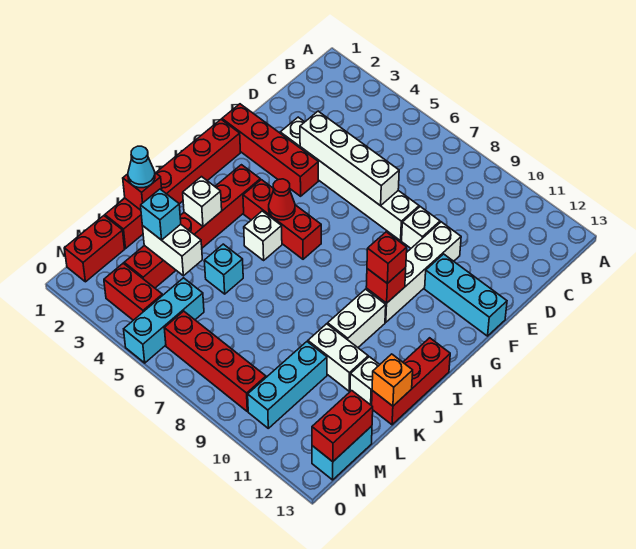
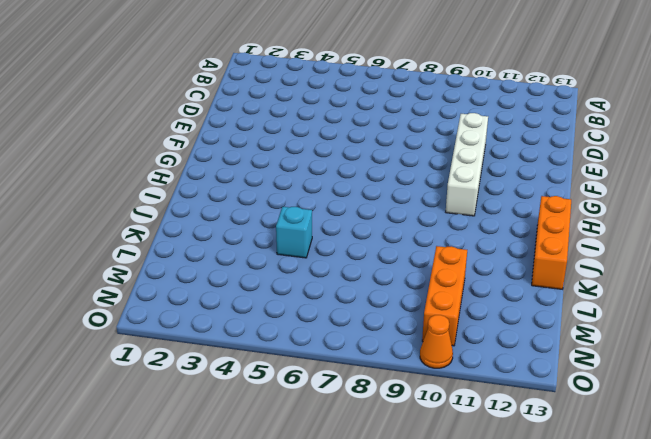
orange 1x3 brick [532,196,571,289] -> red 1x3 brick [372,338,450,425]
orange 1x3 brick [422,246,467,346] -> cyan 1x3 brick [248,342,327,428]
orange 1x1 cone [420,315,453,368] -> none
none -> white 1x6 brick [280,117,419,241]
none -> white 1x1 brick [402,207,440,248]
none -> red 1x4 brick [222,104,318,196]
none -> cyan 1x3 brick [425,254,507,336]

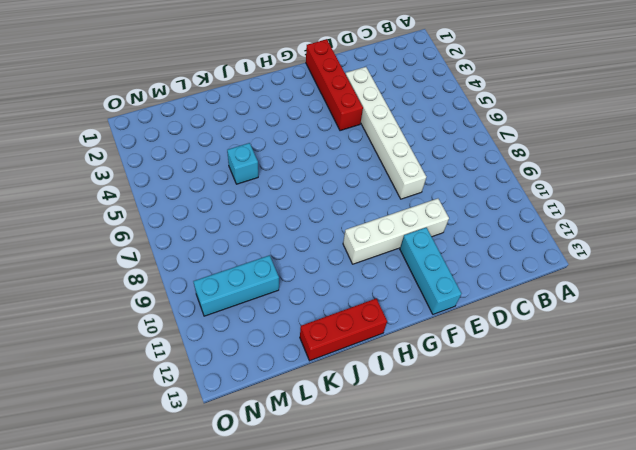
none -> white 1x1 brick [402,207,440,248]
none -> red 1x6 brick [105,120,241,248]
none -> red 1x6 brick [124,165,260,288]
none -> red 1x3 brick [243,180,321,259]

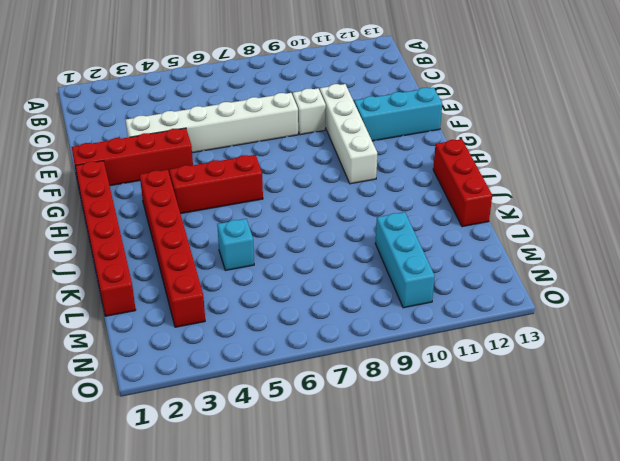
none -> white 1x1 brick [244,211,282,260]
none -> white 1x2 brick [328,289,386,347]
none -> white 1x2 brick [308,324,368,391]
none -> white 1x1 brick [350,357,380,406]

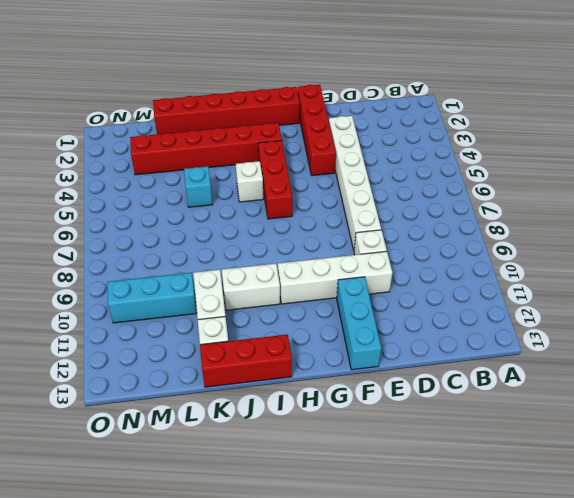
none -> red 1x2 brick [64,216,125,282]
none -> cyan 1x3 brick [124,278,204,363]
none -> cyan 1x2 brick [312,426,372,480]
none -> red 1x2 brick [104,263,163,320]

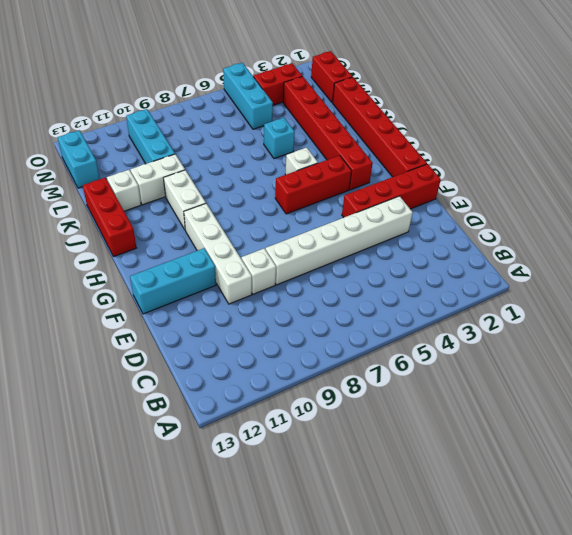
none -> red 1x4 brick [164,311,266,411]
none -> white 1x4 brick [300,111,399,206]
none -> red 1x1 cone [269,179,295,220]
none -> red 1x1 brick [366,268,406,303]

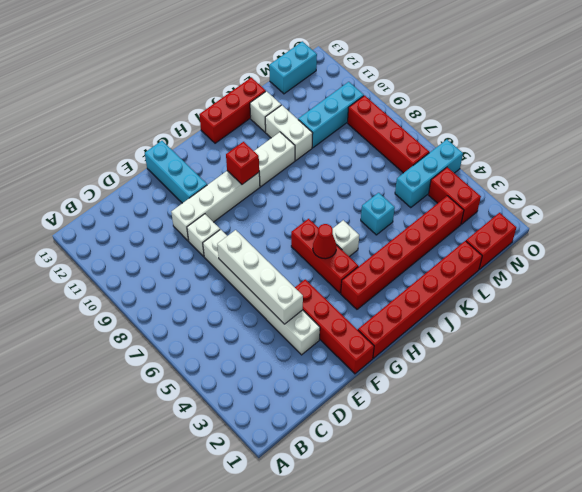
none -> white 1x1 brick [183,177,222,226]
none -> red 1x1 brick [123,173,162,210]
none -> orange 1x1 brick [372,354,413,406]
none -> white 1x2 brick [143,224,202,276]

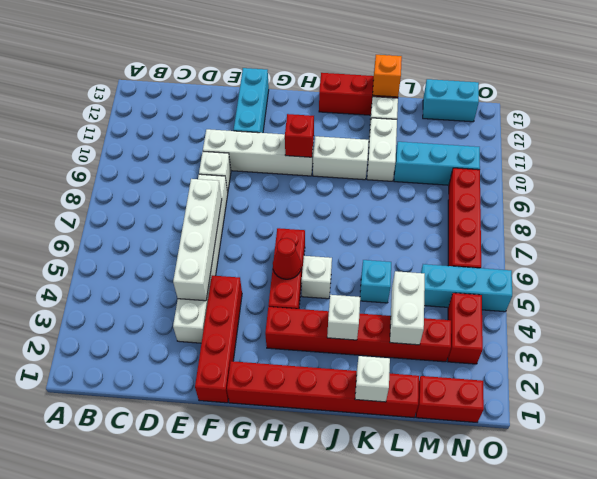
white 1x1 brick [355,356,390,402] -> red 1x1 brick [123,173,162,210]
none -> red 1x2 brick [312,391,373,462]
none -> red 1x1 brick [367,232,407,283]
none -> cyan 1x1 cone [128,146,155,188]
none -> cyan 1x1 brick [141,189,181,240]

